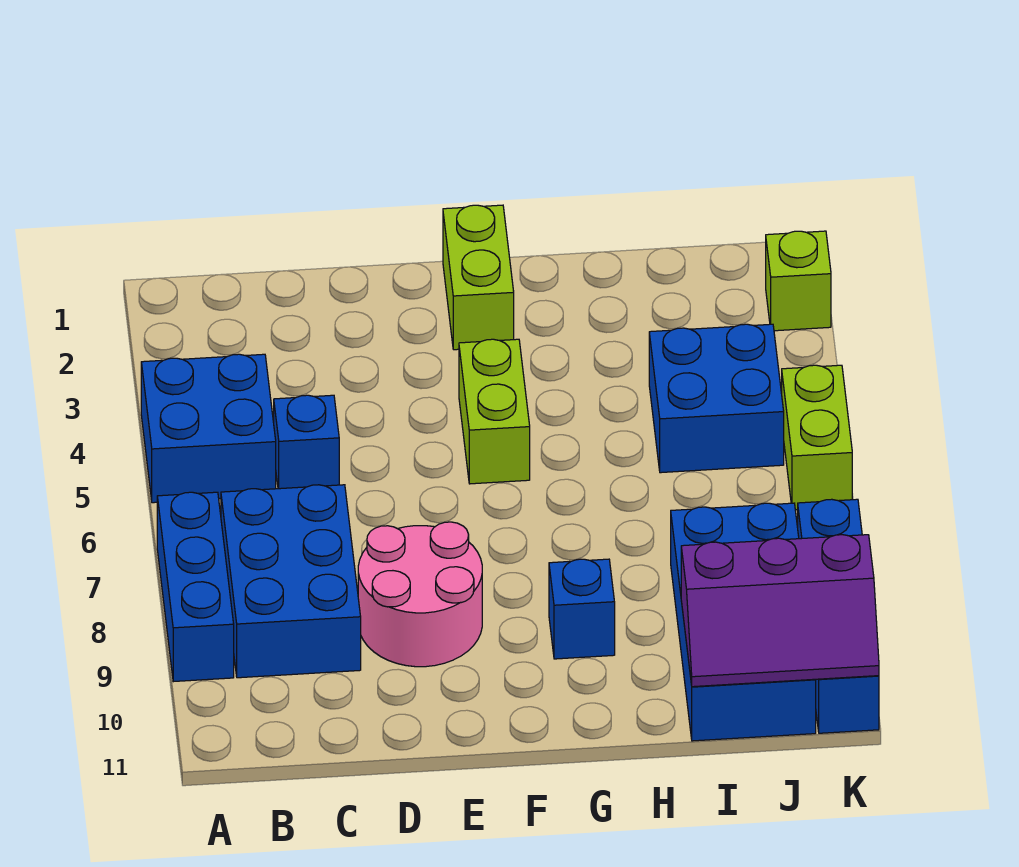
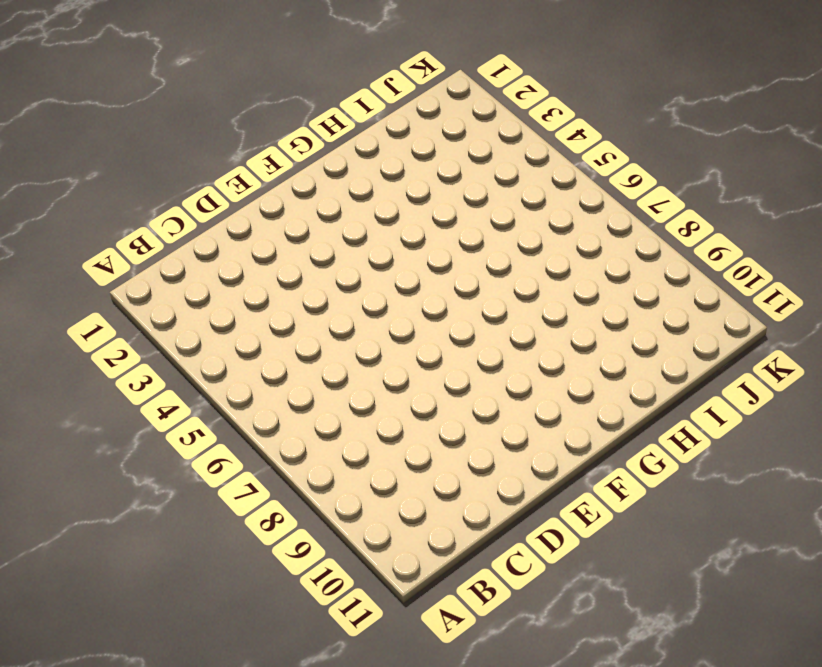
none -> blue 2x2 brick [141,354,276,503]
none -> blue 1x3 brick [157,492,234,682]
none -> blue 2x3 brick [221,485,361,678]

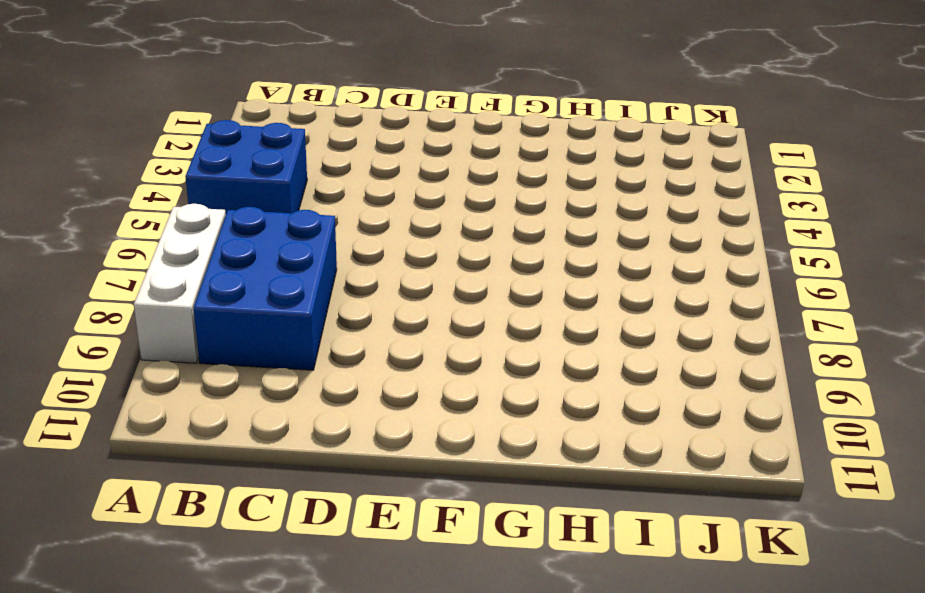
white 1x3 brick [134,204,226,363] -> blue 1x3 brick [157,492,234,682]
none -> blue 1x1 brick [274,395,339,489]
none -> pink 2x2 round brick [358,522,482,667]
none -> lime 1x2 brick [443,205,514,350]

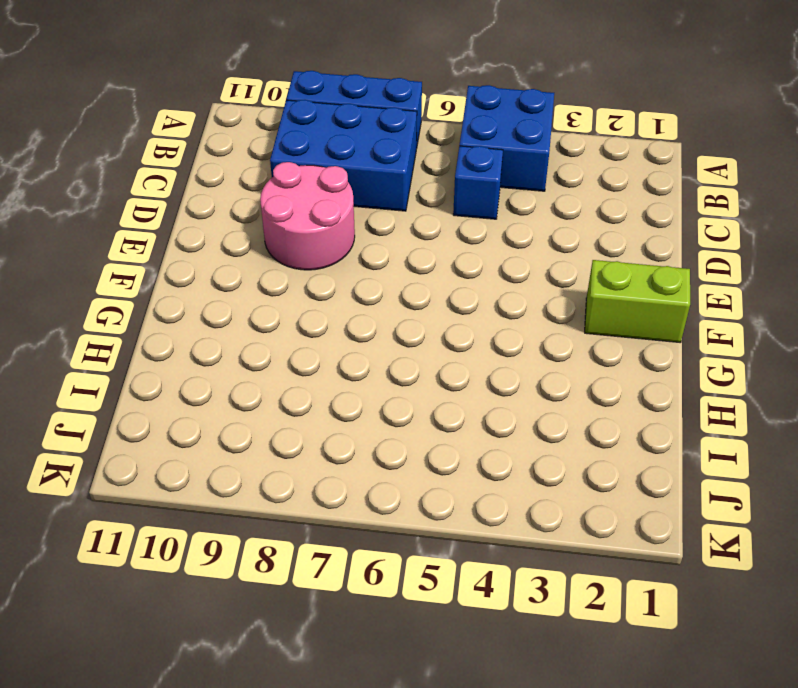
none -> lime 1x2 brick [459,339,530,484]
none -> blue 1x1 brick [549,559,615,659]
none -> blue 2x2 brick [649,324,784,473]

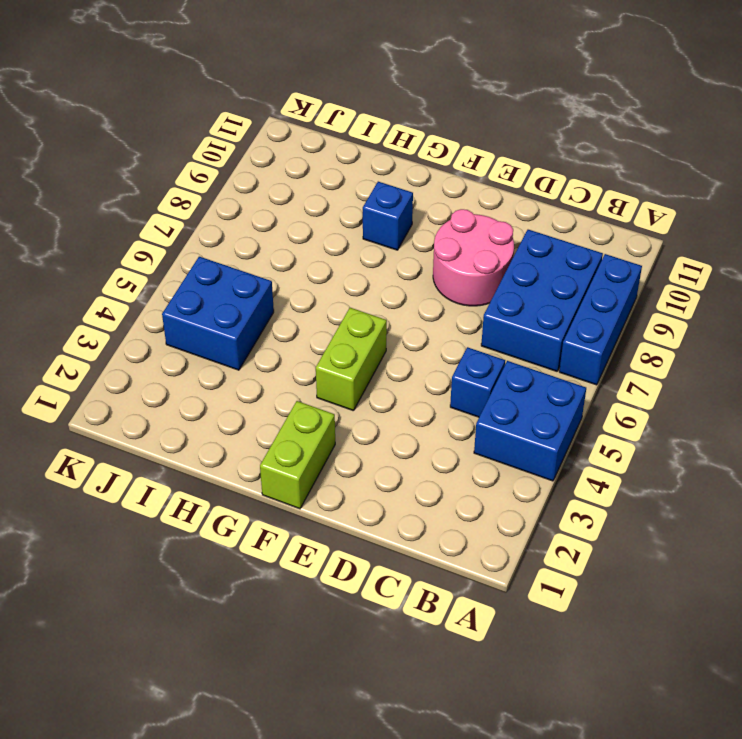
none -> blue 2x4 brick [671,503,816,741]
none -> lime 1x1 brick [766,231,831,331]
none -> lime 1x2 brick [782,365,852,510]

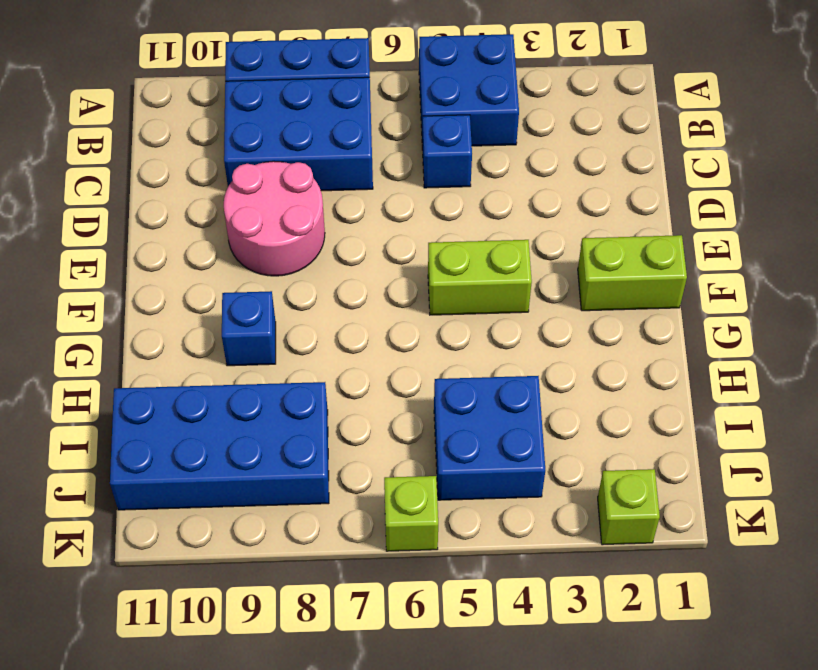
lime 1x1 brick [384,476,438,551] -> lime 1x2 brick [782,365,852,510]
none -> blue 1x4 brick [798,499,879,733]
none -> purple 2x3 slope [681,535,879,687]

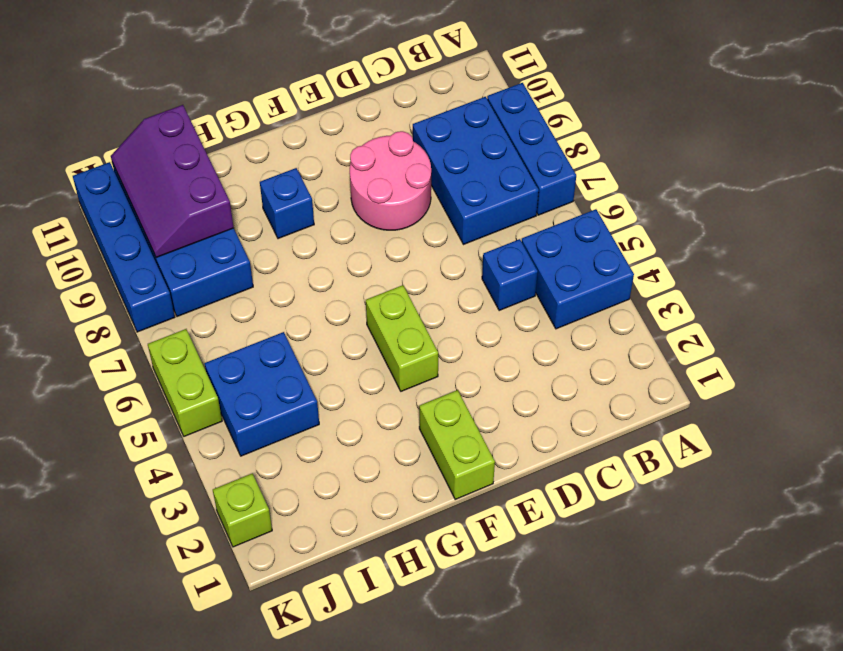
purple 2x3 slope [111,105,234,258] -> purple 2x3 slope turned to [681,535,879,687]

